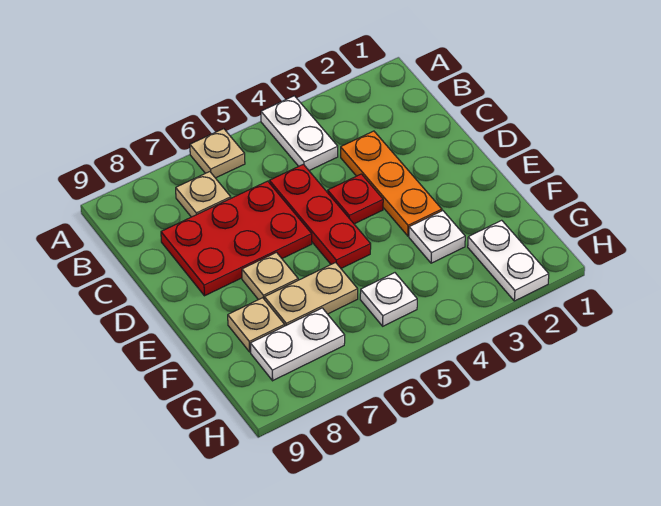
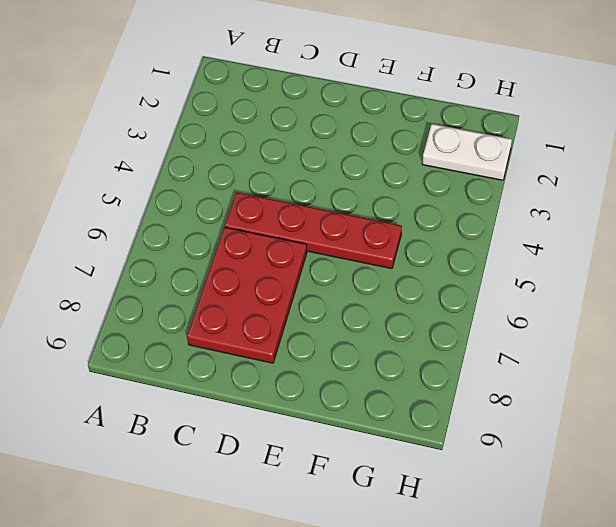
red 1x4 plate [225,192,402,269] -> red 1x3 plate [270,164,371,268]
none -> white 1x2 plate [261,96,338,170]
none -> tan 1x1 plate [190,129,245,178]
none -> tan 1x1 plate [176,172,231,217]

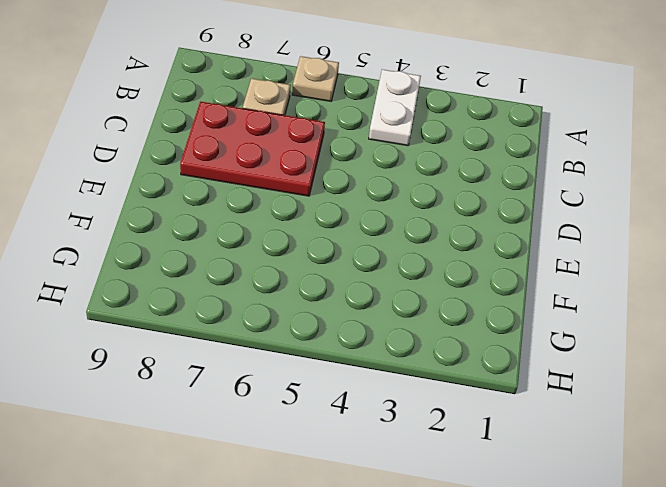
none -> orange 1x3 plate [341,131,442,236]
none -> red 1x3 plate [270,164,371,268]
none -> red 1x1 plate [328,174,383,224]

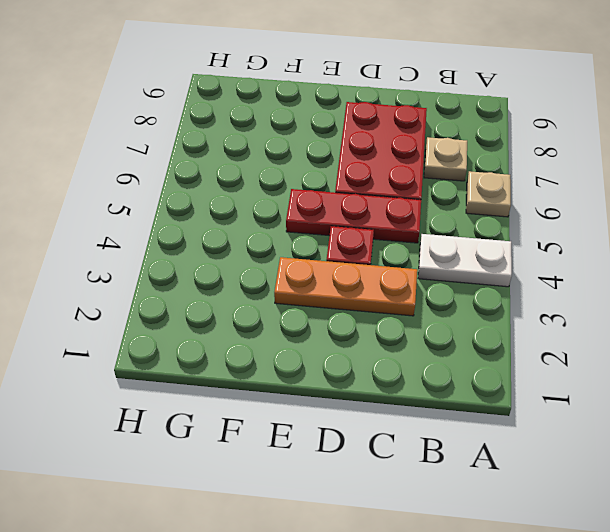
none -> tan 1x1 plate [242,252,298,300]
none -> white 1x1 plate [409,211,465,263]
none -> tan 1x2 plate [265,263,358,326]

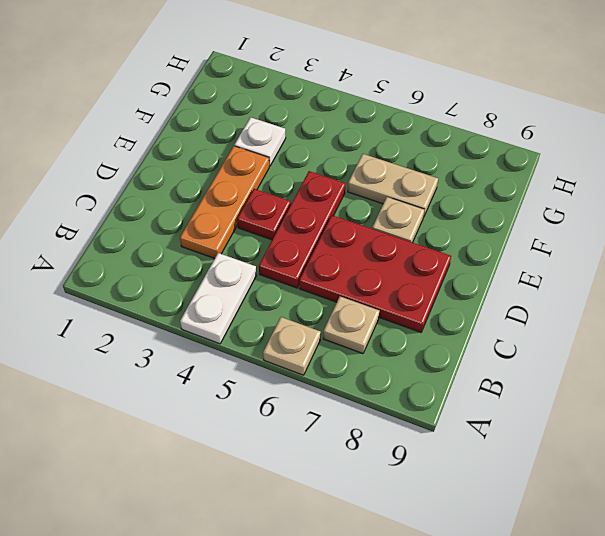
none -> tan 1x1 plate [228,298,285,352]
none -> white 1x2 plate [468,220,549,301]
none -> white 1x1 plate [360,273,417,326]

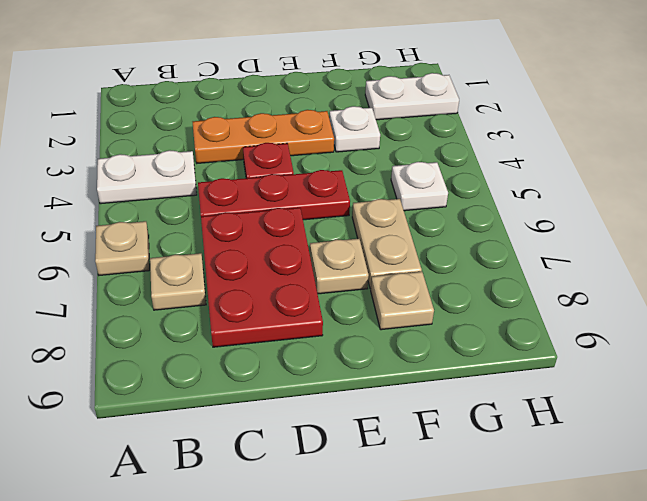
none -> white 1x2 plate [250,308,345,381]

